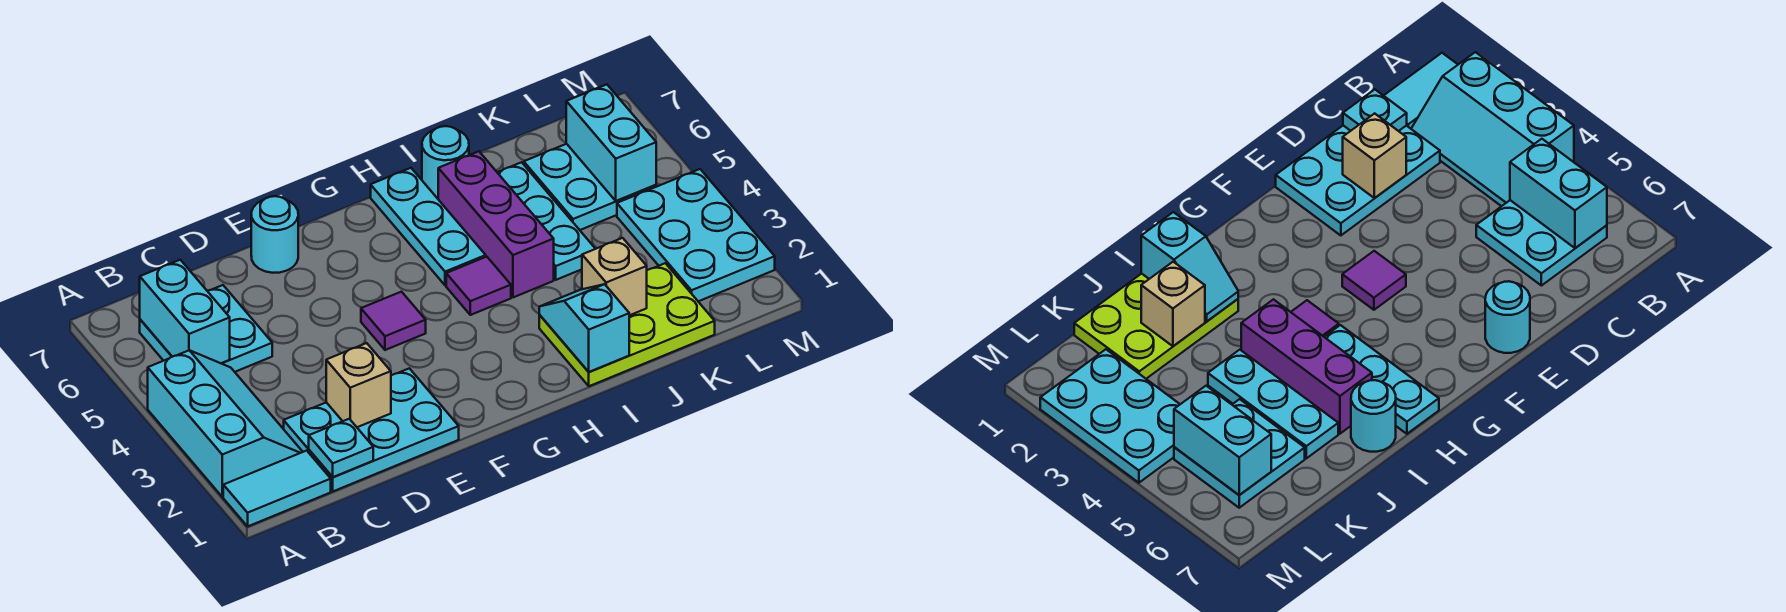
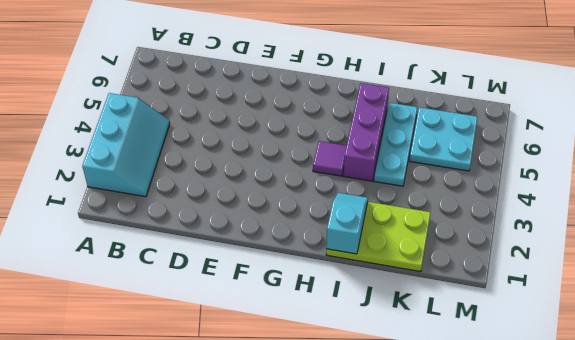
none -> cyan 1x2 tile [223,451,331,526]
none -> cyan 2x2 plate [140,285,272,372]
none -> cyan 2x3 plate [284,368,459,491]

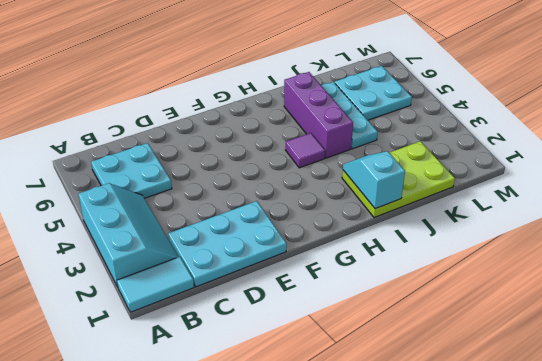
none -> cyan 1x1 round brick [251,196,298,273]
none -> purple 1x1 tile [361,292,426,350]
none -> cyan 1x3 plate [371,168,486,285]

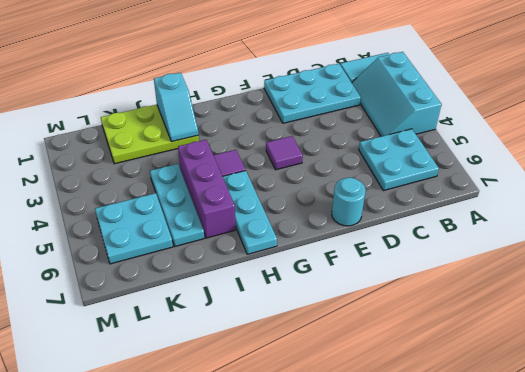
none -> cyan 1x1 round brick [422,126,469,199]
none -> cyan 2x3 plate [617,169,775,301]
none -> cyan 1x2 brick [140,260,230,363]

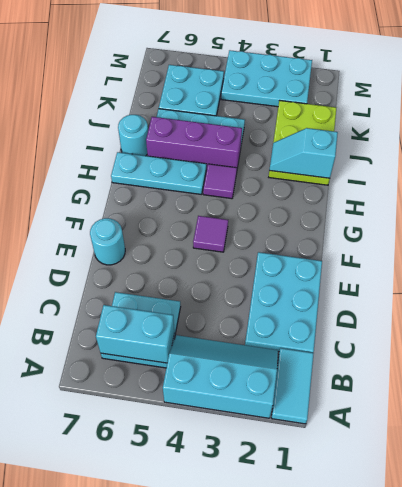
none -> cyan 1x1 plate [309,419,373,477]
none -> tan 1x1 brick [326,343,391,427]
none -> tan 1x1 brick [582,238,647,315]

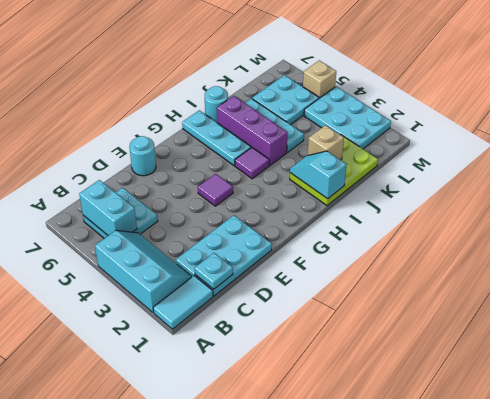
tan 1x1 brick [303,61,336,98] -> tan 1x1 brick moved to [326,343,391,427]
none -> cyan 1x2 brick [566,85,656,201]

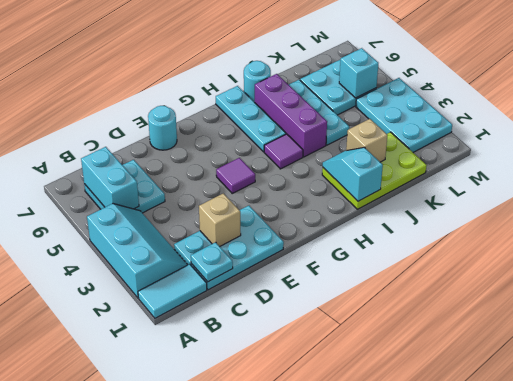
cyan 1x1 brick [339,48,378,98] -> cyan 1x2 brick [566,85,656,201]

